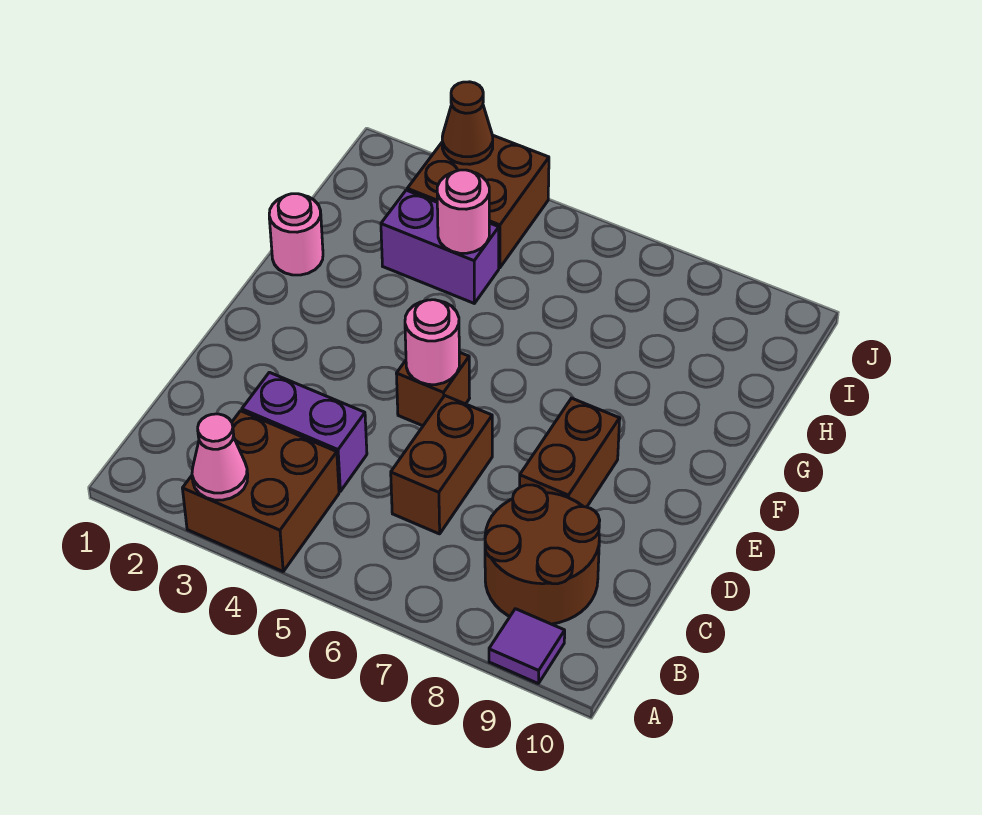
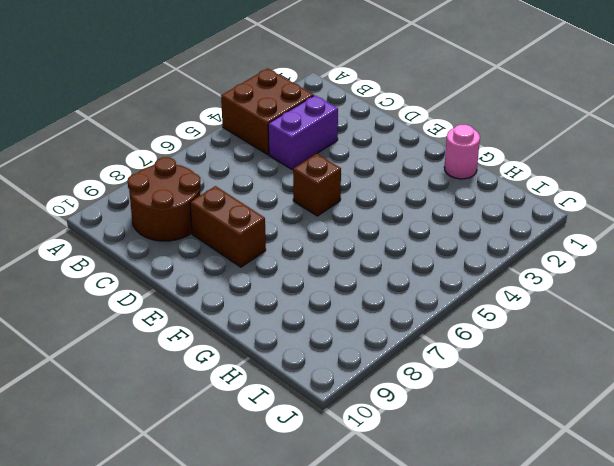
none -> purple 1x1 tile [489,609,565,684]
none -> brown 1x2 brick [391,396,492,534]
none -> purple 1x2 brick [381,190,499,304]

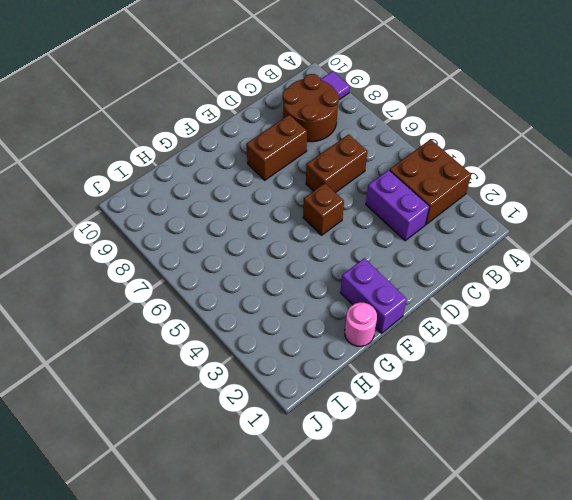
purple 1x2 brick [340,258,407,333] -> purple 1x2 brick moved to [381,190,499,304]
none -> brown 2x2 brick [407,136,549,268]
none -> pink 1x1 cone [192,414,248,500]
none -> pink 1x1 round brick [405,300,459,385]

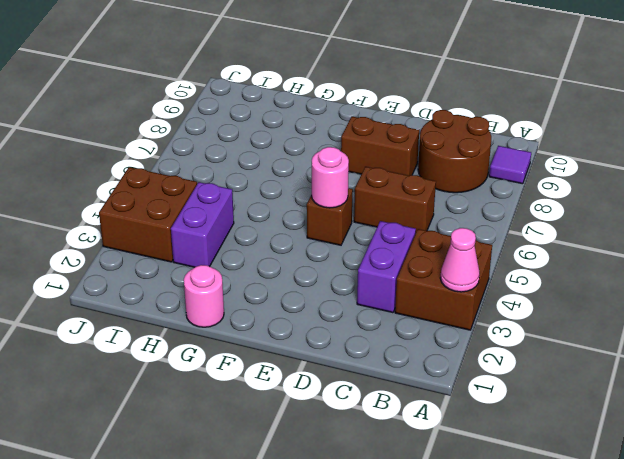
none -> pink 1x1 round brick [437,170,489,253]
none -> brown 1x1 cone [442,82,493,164]

